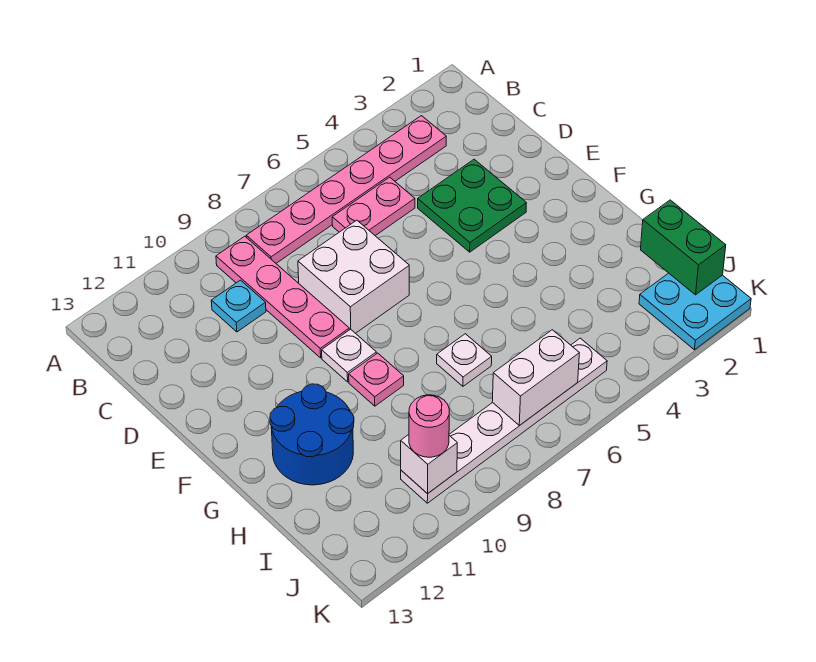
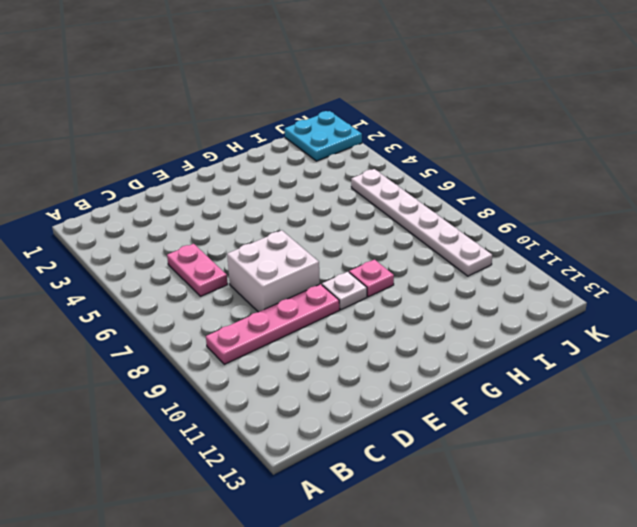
none -> pink 1x6 plate [246,116,446,263]
none -> cyan 1x1 plate [211,280,266,332]
none -> green 2x2 plate [418,159,527,252]

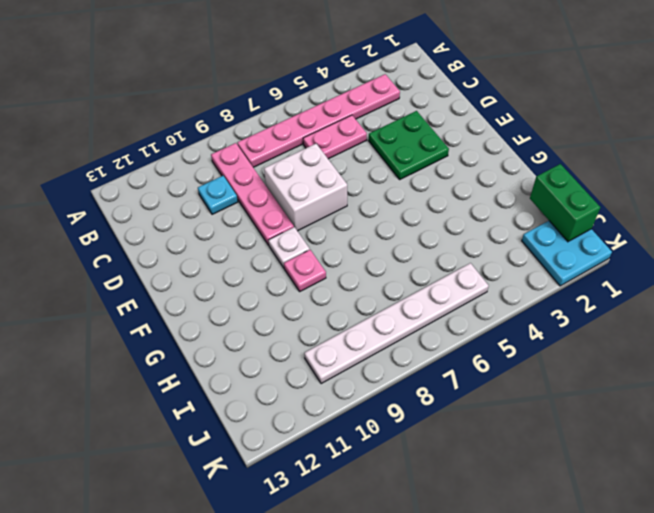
none -> blue 2x2 round brick [270,384,354,485]
none -> white 1x1 plate [437,334,492,386]
none -> white 1x2 brick [492,330,579,426]

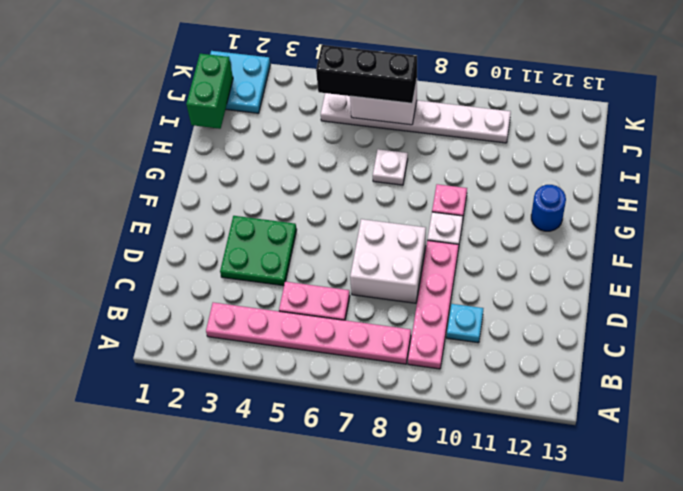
blue 1x1 round brick [531,185,566,231] -> blue 2x2 round brick [270,384,354,485]
black 1x3 brick [316,45,417,103] -> none
none -> white 1x1 brick [401,435,457,494]
none -> pink 1x1 round brick [409,395,449,457]

